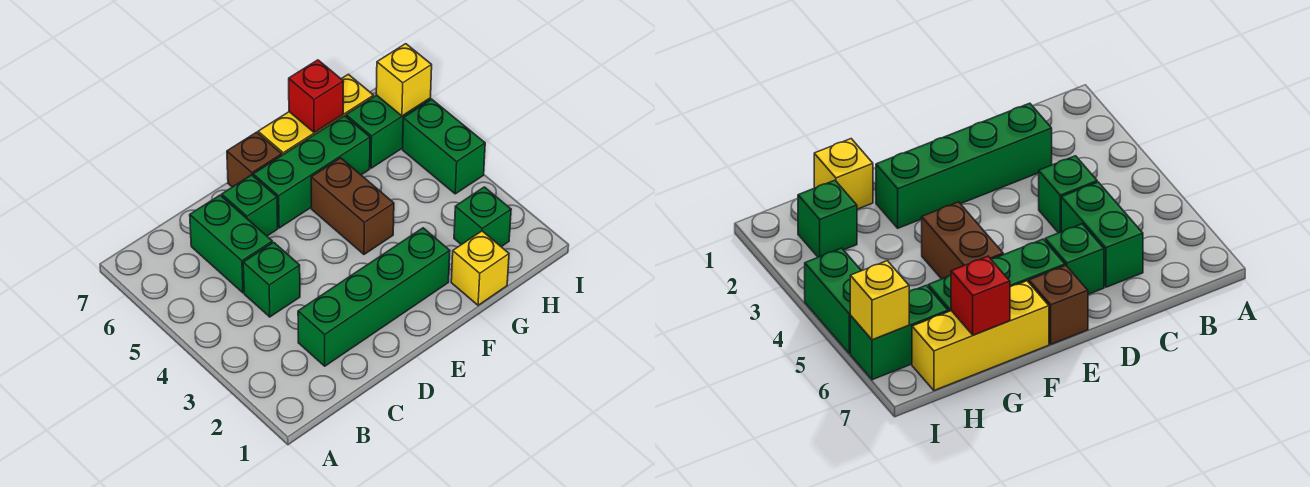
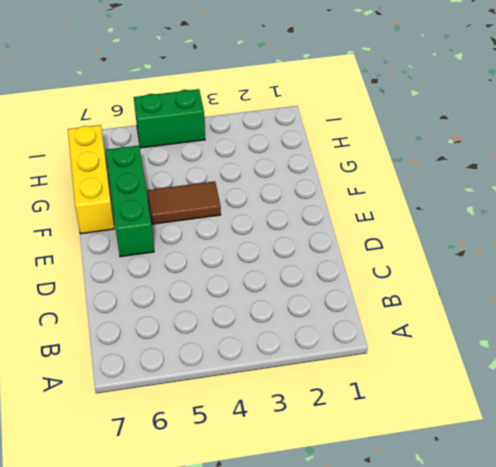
brown 1x2 tile [147,181,221,224] -> brown 1x2 brick [311,158,394,254]
none -> green 1x4 brick [298,228,450,366]
none -> green 1x1 brick [243,242,300,317]
none -> green 1x2 brick [190,195,272,293]

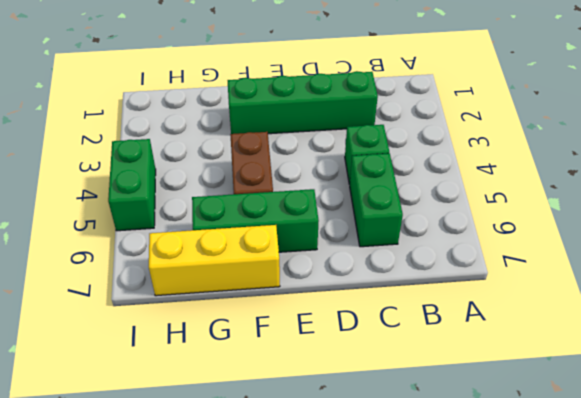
none -> green 1x1 brick [222,175,278,236]
none -> brown 1x1 brick [227,132,282,187]
none -> yellow 1x1 brick [451,231,509,305]

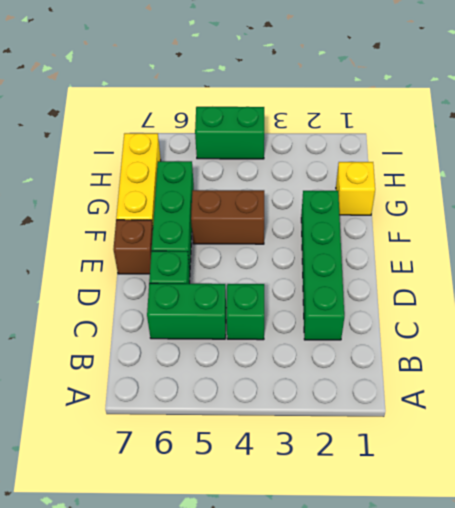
none -> green 1x1 brick [454,187,511,247]
none -> green 1x2 brick [346,95,431,168]
none -> red 1x1 brick [289,60,344,133]

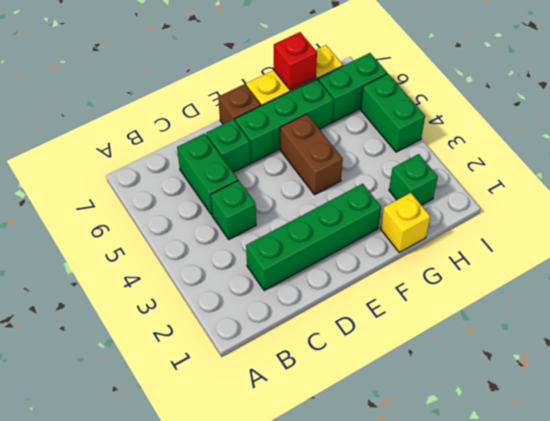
none -> yellow 1x1 brick [376,44,432,116]

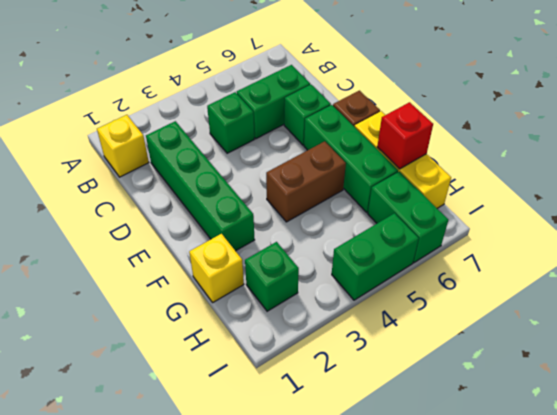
yellow 1x1 brick [97,115,149,177] -> yellow 1x1 brick moved to [376,44,432,116]

